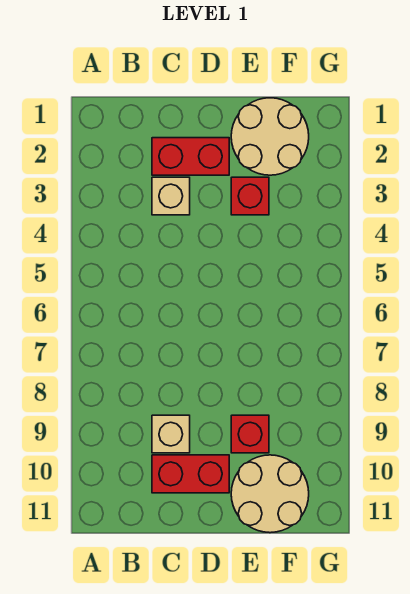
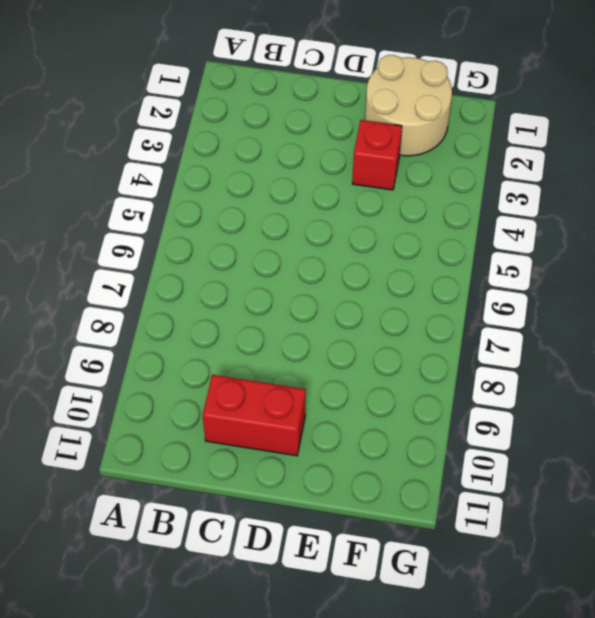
none -> red 1x2 brick [152,138,229,175]
none -> tan 1x1 brick [152,177,190,215]

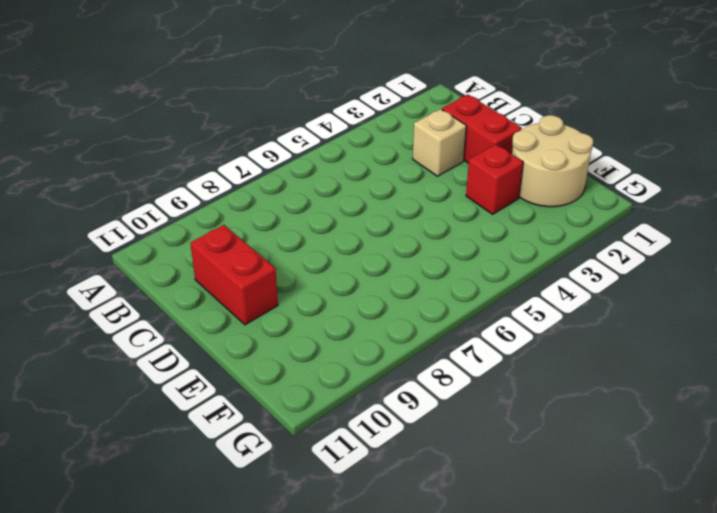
none -> tan 1x1 brick [152,415,190,453]
none -> red 1x1 brick [231,415,269,453]

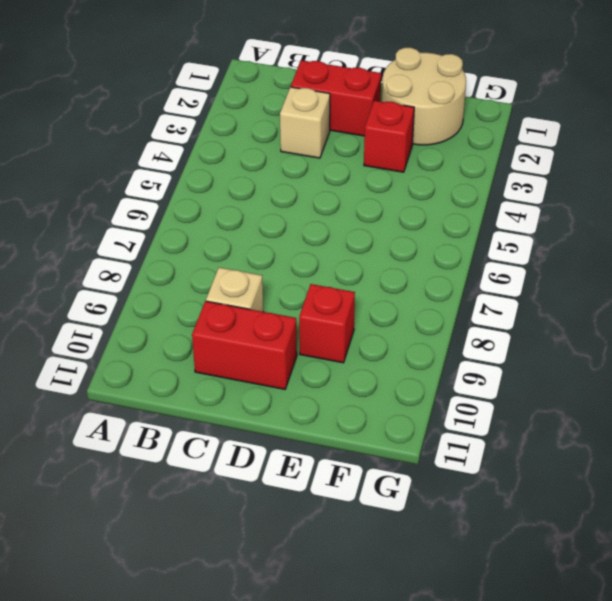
none -> tan 2x2 round brick [231,455,309,533]

